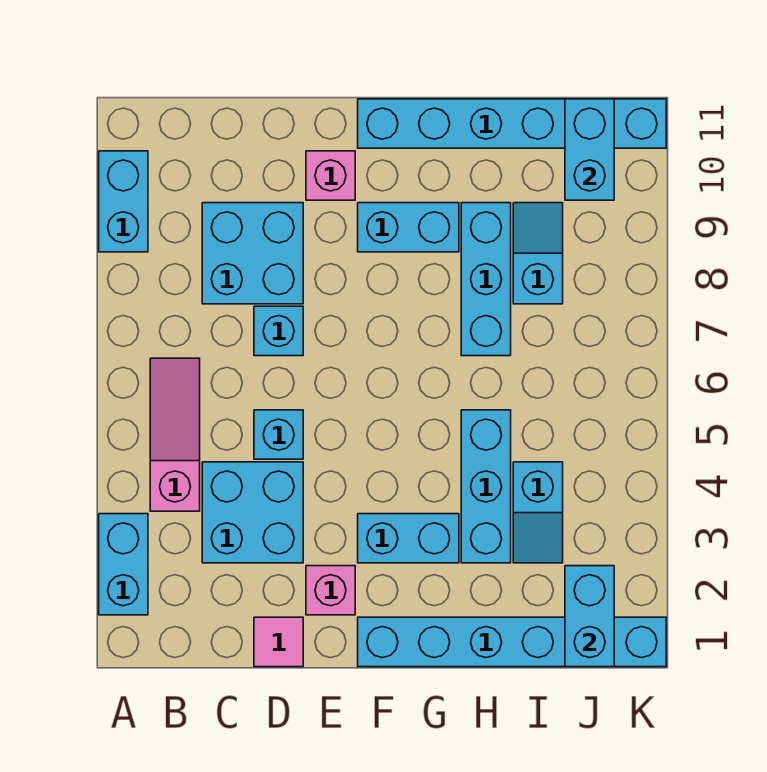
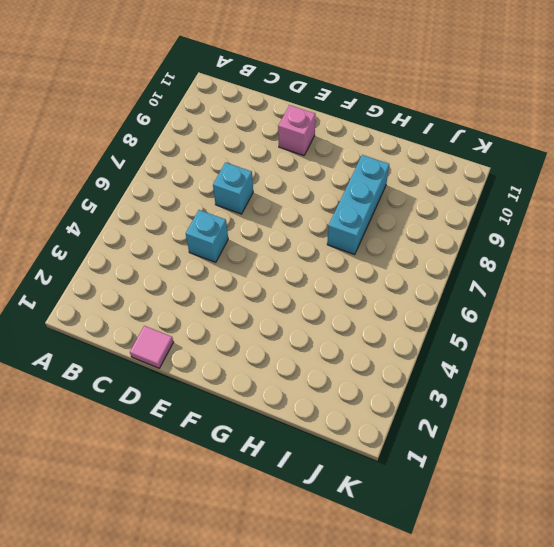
none -> cyan 1x2 brick [99,514,148,615]
none -> cyan 1x2 brick [99,151,148,252]
none -> pink 1x3 slope [150,358,200,511]

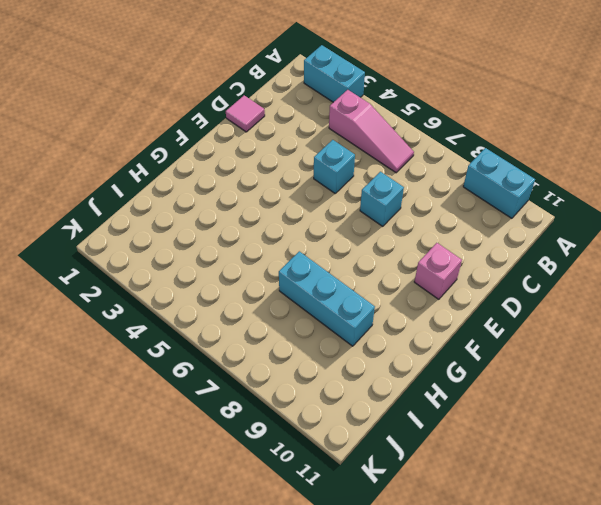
none -> cyan 2x2 brick [202,462,303,563]
none -> cyan 2x2 brick [202,203,303,304]
none -> pink 1x1 brick [306,566,355,615]

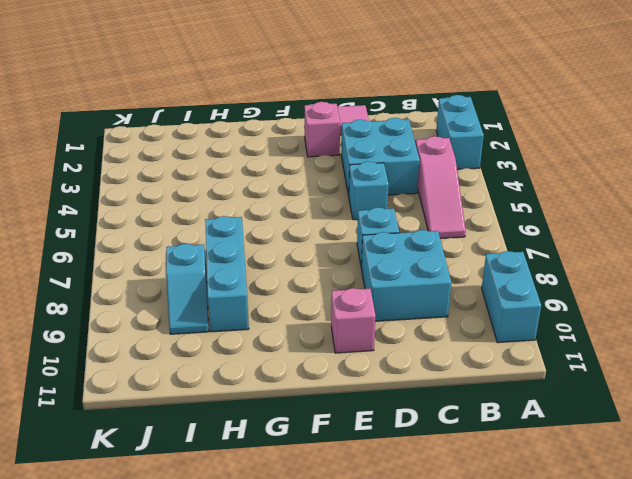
none -> cyan 1x6 brick [358,617,666,667]
none -> cyan 1x2 brick [358,514,459,563]
none -> cyan 1x2 brick [358,203,459,252]

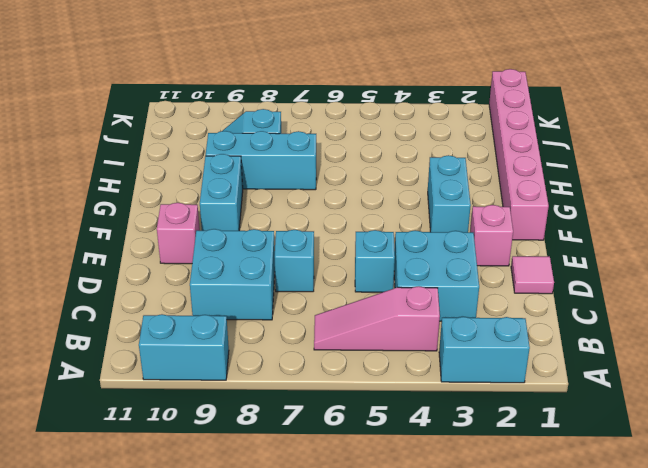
pink 1x6 brick [489,69,549,240] -> cyan 1x6 brick [358,617,666,667]
none -> cyan 1x6 brick [358,99,666,148]
none -> cyan 1x3 brick [461,410,511,563]
none -> cyan 1x2 slope [513,462,563,563]

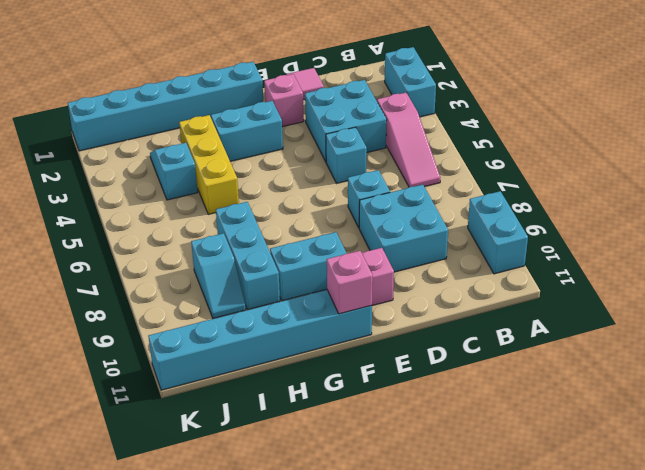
pink 1x1 brick [327,251,373,314] -> none
yellow 1x3 brick [179,115,239,214] -> cyan 1x3 brick [461,410,511,563]
none -> cyan 1x2 brick [565,566,614,667]
none -> cyan 1x2 brick [565,99,614,200]

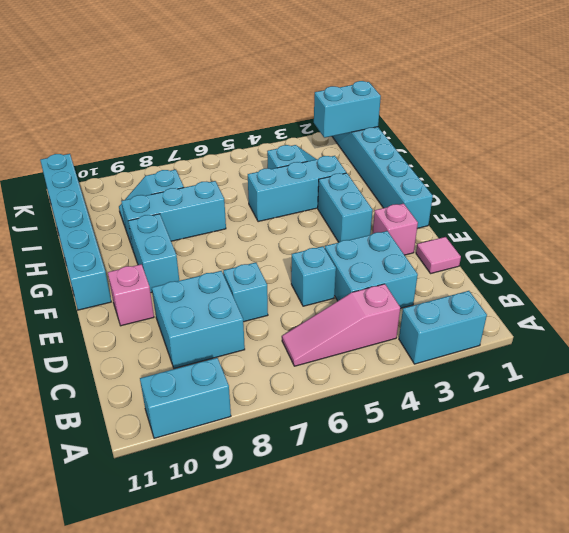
none -> cyan 1x2 brick [565,99,614,200]

